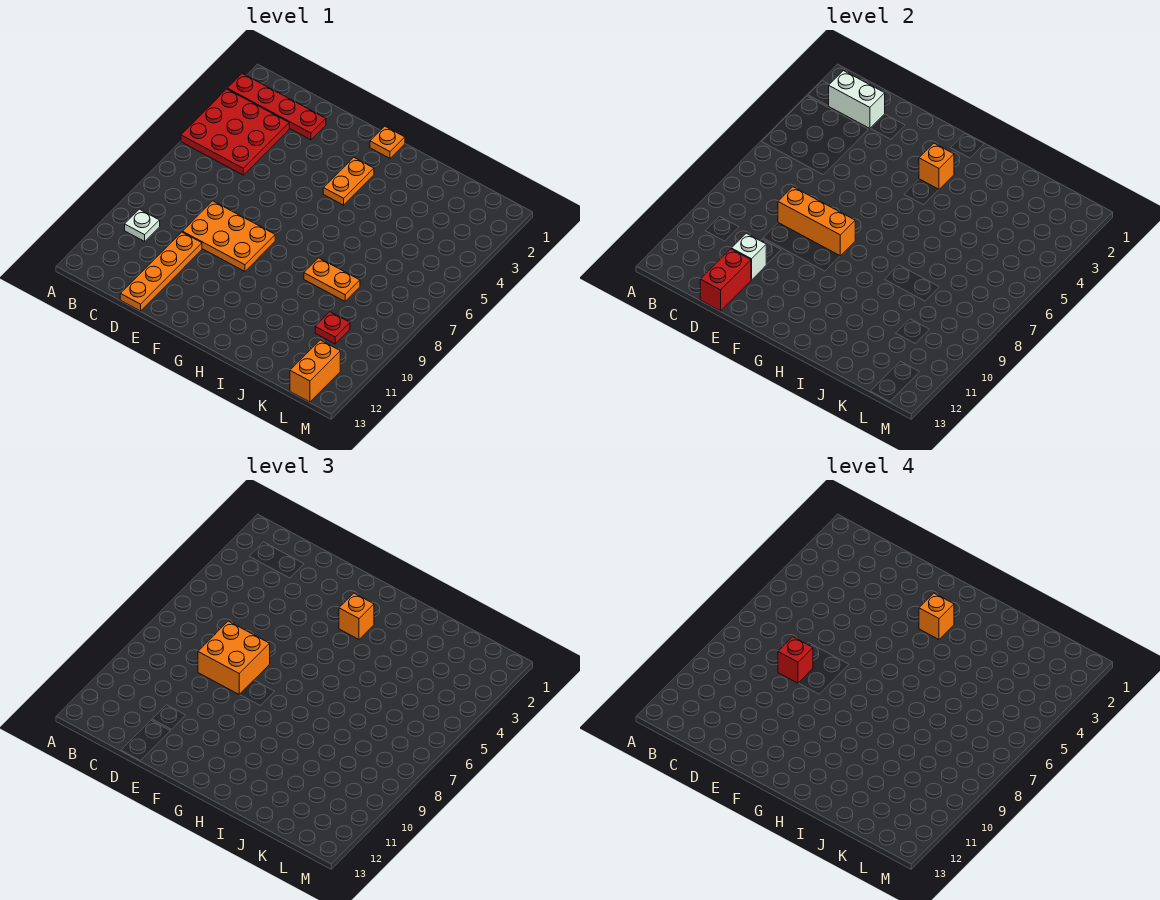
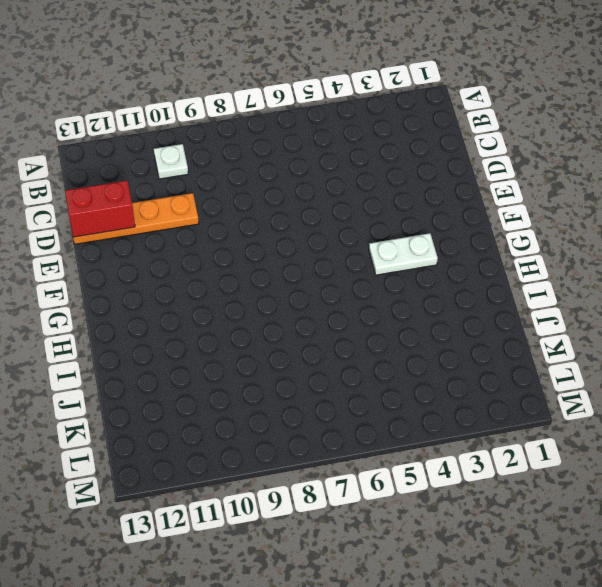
white 1x2 plate [369,233,438,275] -> orange 1x2 plate [323,157,374,205]
none -> red 1x4 plate [227,74,326,140]
none -> red 3x3 plate [181,89,289,175]
none -> orange 2x3 plate [182,201,275,271]

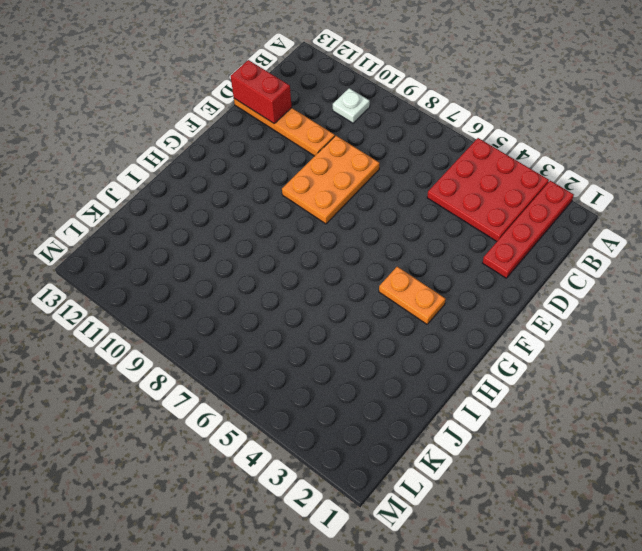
none -> orange 1x1 plate [370,126,405,158]
none -> orange 1x2 plate [304,258,360,301]
none -> red 1x1 plate [315,312,350,344]

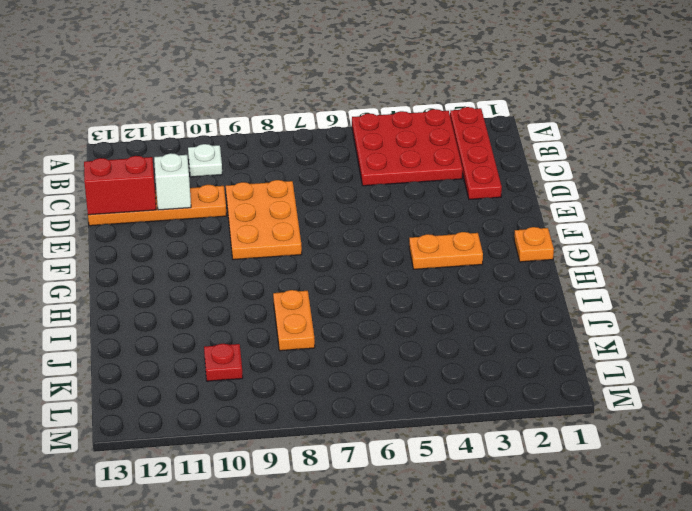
none -> orange 1x2 brick [290,340,340,402]
none -> white 1x2 brick [829,71,885,128]
none -> orange 1x3 brick [778,187,855,256]

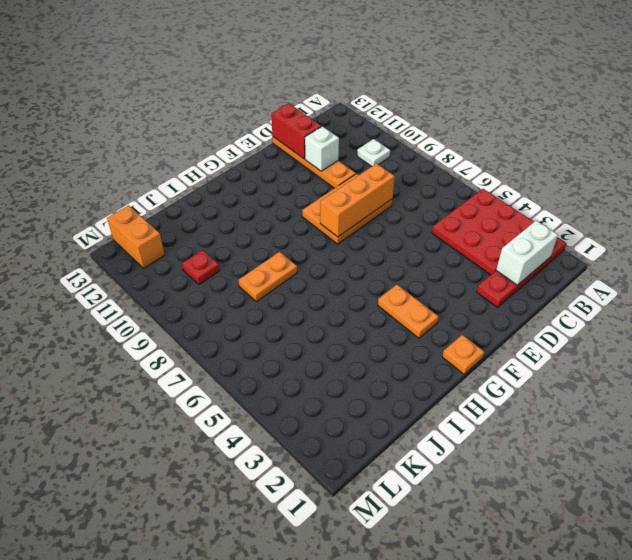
none -> orange 1x1 brick [919,143,954,189]
none -> orange 2x2 brick [198,621,270,694]
none -> orange 1x1 brick [339,593,374,639]

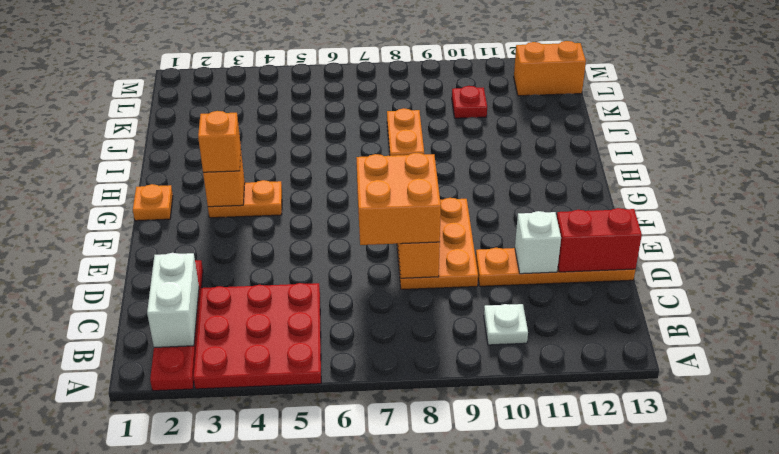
none -> red 1x1 brick [778,637,813,683]
none -> orange 1x1 brick [919,593,954,639]

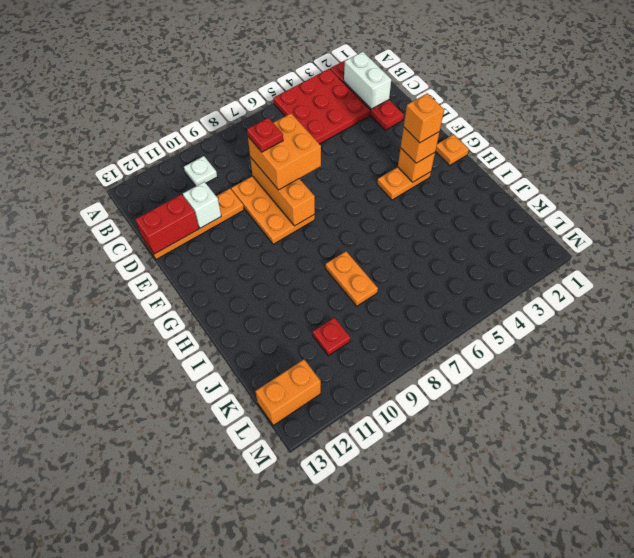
red 1x1 plate [247,118,283,152] -> red 1x1 brick [778,637,813,683]

